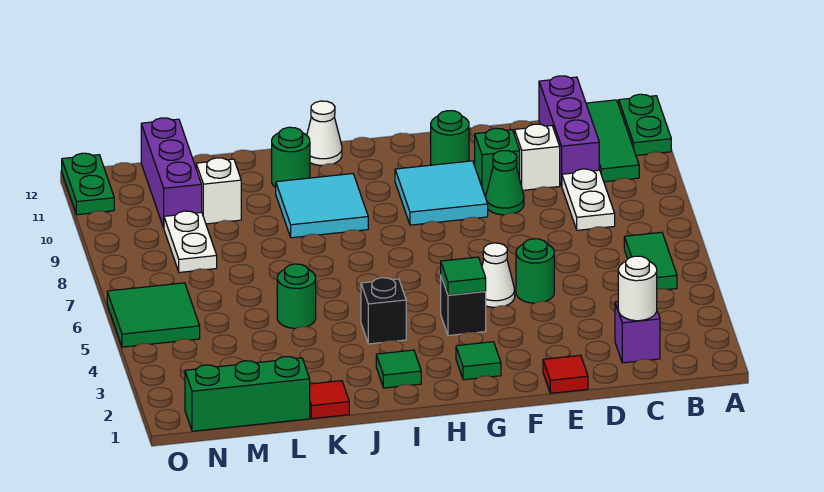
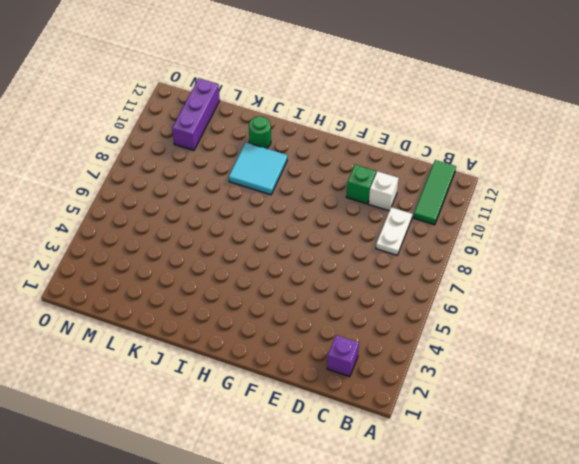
none -> green 1x2 plate [619,94,671,155]
none -> green 1x2 tile [624,232,677,289]
none -> purple 1x3 brick [539,76,599,186]
none -> red 1x1 tile [543,355,588,393]

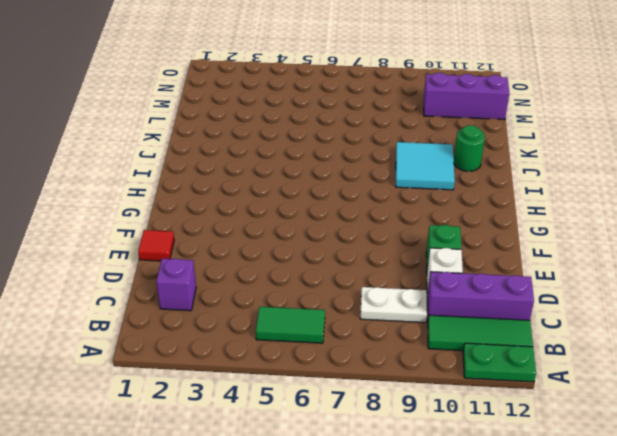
none -> green 1x1 round brick [516,239,554,303]
none -> green 1x1 cone [486,151,524,215]
none -> white 1x1 cone [482,243,515,307]
none -> cyan 2x2 tile [395,161,488,225]

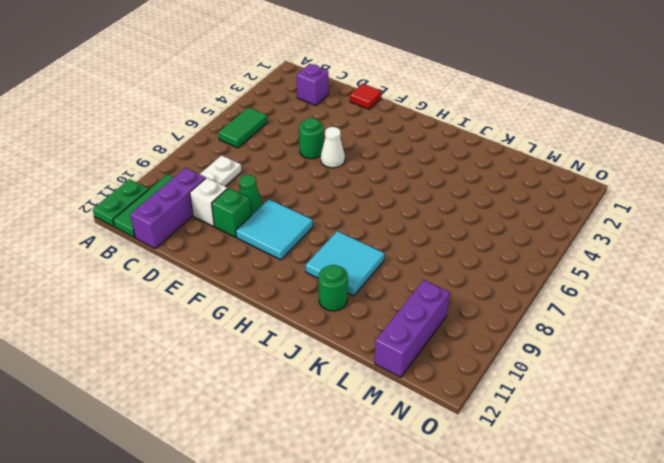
none -> green 1x1 round brick [431,111,469,165]
none -> green 1x1 tile [456,342,501,380]
none -> black 1x1 brick [441,277,486,336]
none -> green 1x1 tile [376,350,421,388]

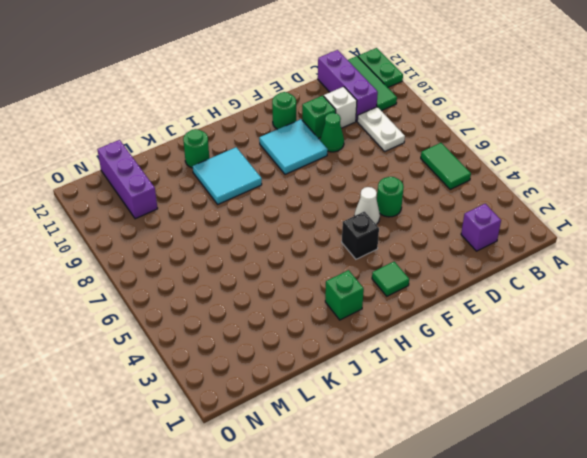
green 1x1 brick [325,270,364,320] -> green 1x1 tile [376,350,421,388]
none -> red 1x1 tile [543,355,588,393]
none -> black 1x1 brick [361,278,406,344]
none -> white 1x1 cone [307,101,342,166]
none -> red 1x1 tile [310,381,349,419]

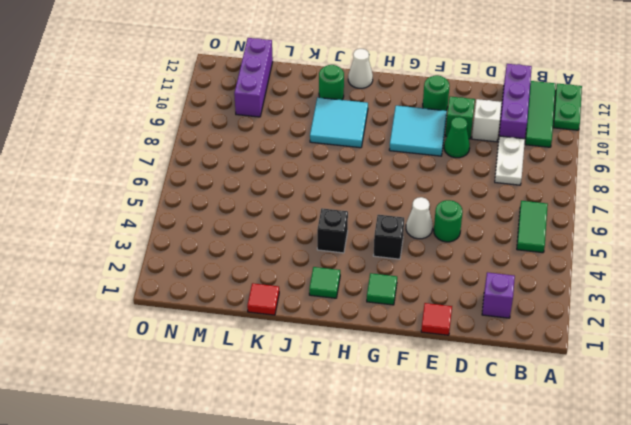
none -> green 1x1 round brick [277,264,316,328]
none -> green 1x3 brick [185,357,310,431]
none -> white 1x1 brick [196,158,241,224]
none -> white 1x2 plate [164,211,217,272]

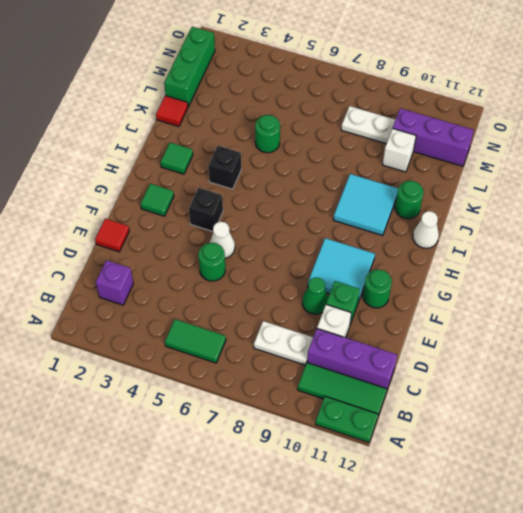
none -> green 2x2 tile [107,283,200,347]
none -> green 1x2 plate [62,153,114,215]
none -> white 1x1 round brick [618,256,657,321]
none -> green 1x1 tile [441,257,486,295]

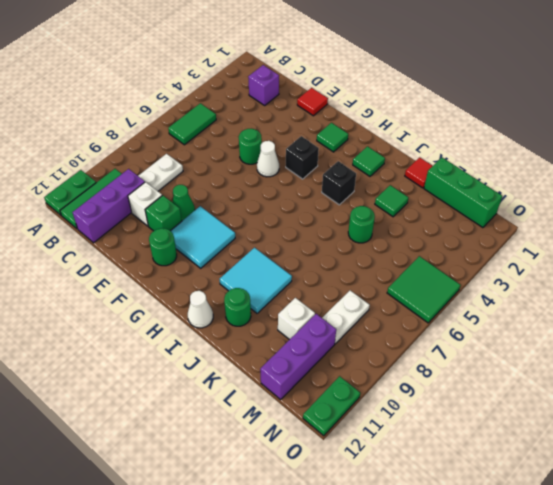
green 1x1 tile [375,185,409,217] -> green 1x1 tile moved to [441,257,486,295]
none -> white 1x1 round brick [618,256,657,321]

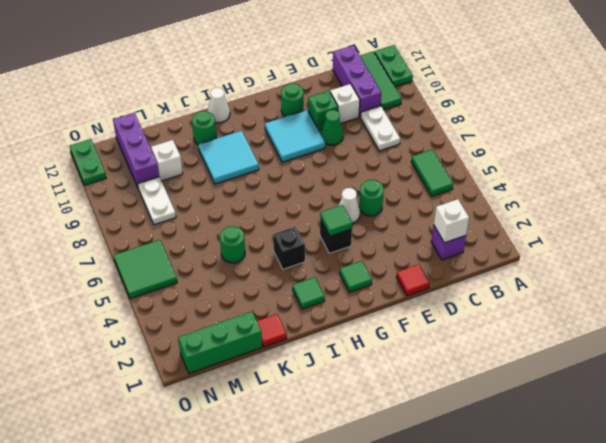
white 1x1 brick [434,199,469,243] -> white 1x1 round brick [618,256,657,321]

